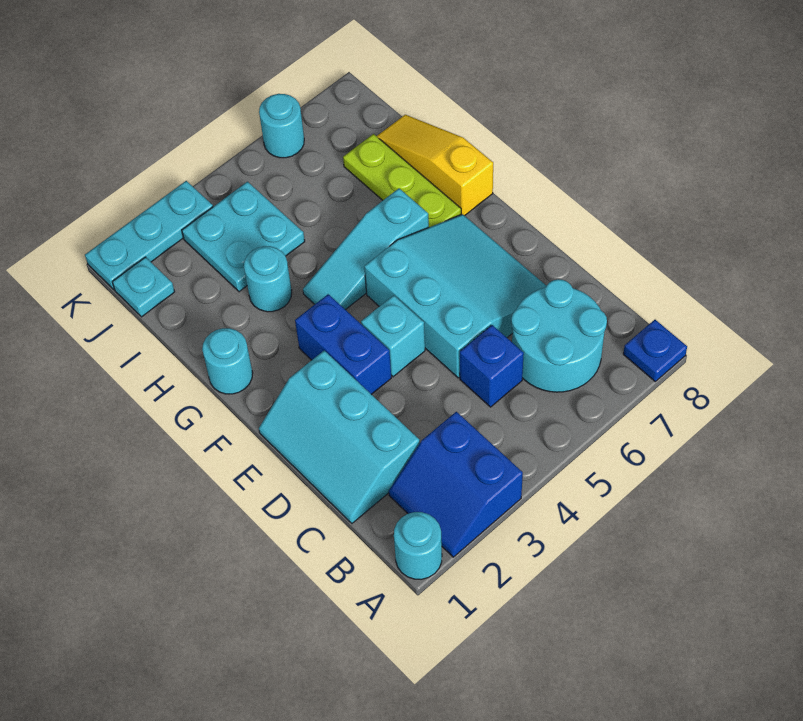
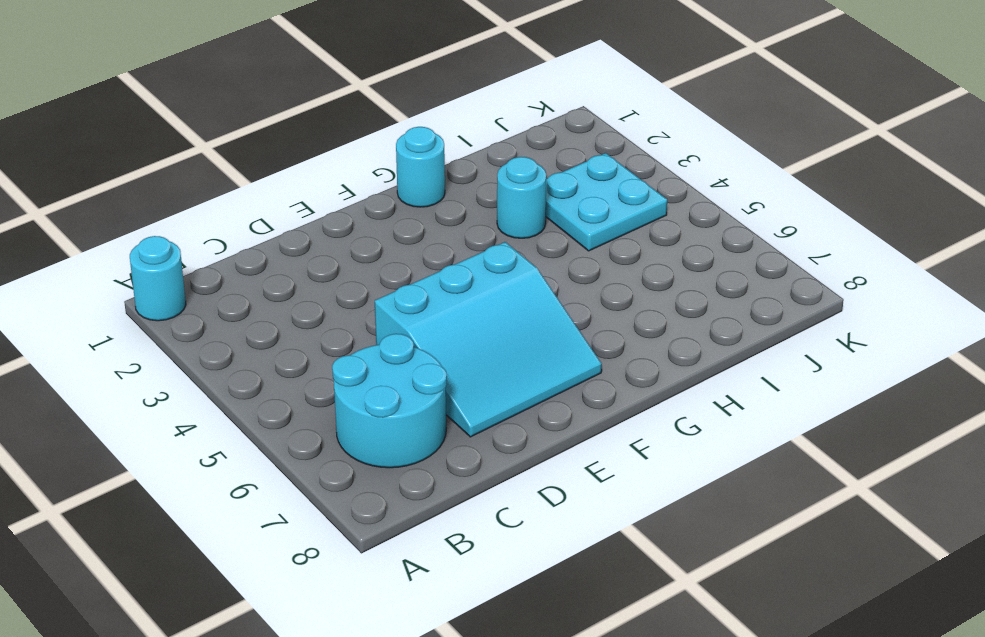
none -> blue 2x2 slope [389,412,523,557]
none -> blue 1x1 plate [623,320,687,381]
none -> cyan 2x3 slope [259,351,420,523]

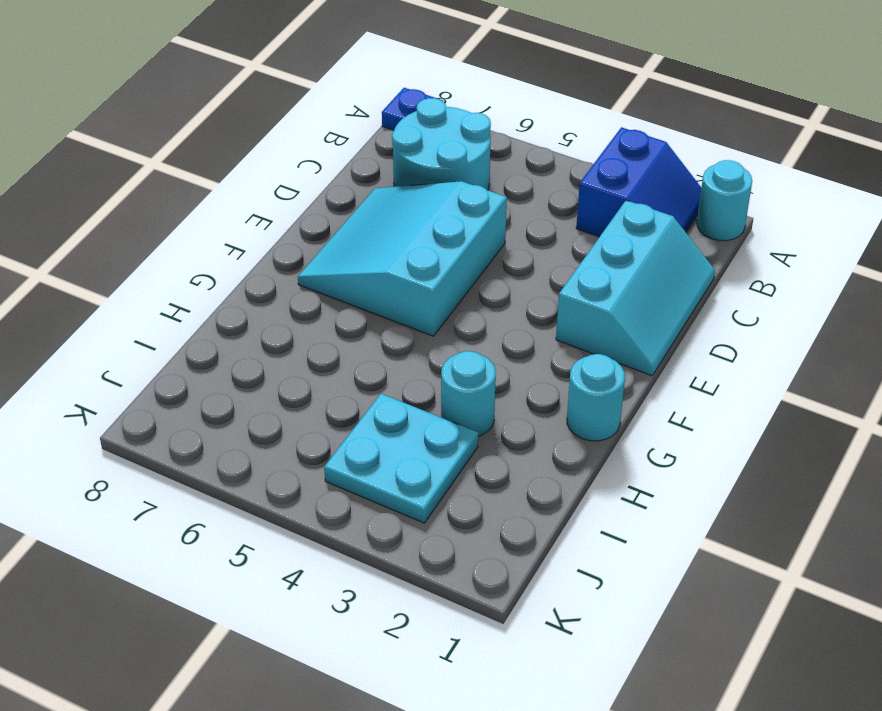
none -> blue 1x1 brick [460,325,524,407]
none -> blue 1x2 brick [295,294,391,395]
none -> cyan 1x1 brick [361,295,425,377]

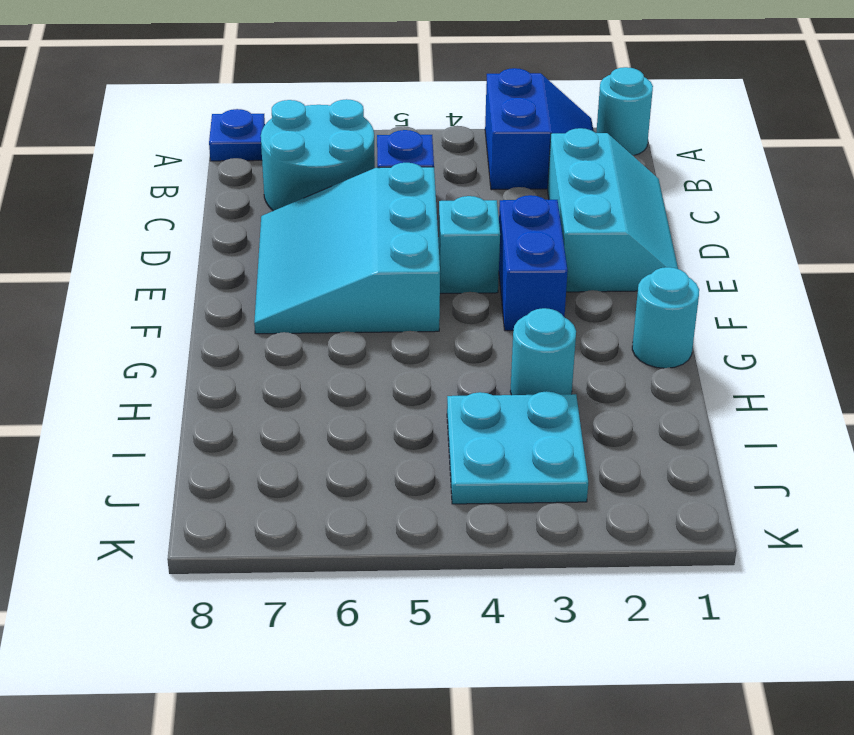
none -> cyan 1x3 slope [303,188,429,310]
none -> lime 1x3 plate [343,134,461,227]
none -> yellow 1x3 slope [377,115,493,216]

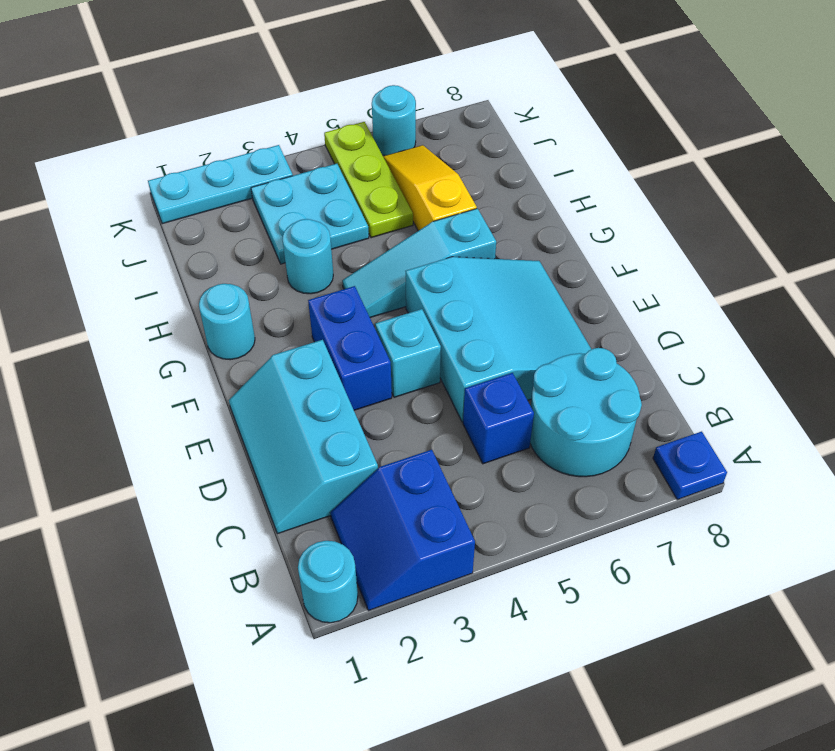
yellow 1x3 slope [383,145,477,231] -> yellow 1x3 slope moved to [377,115,493,216]
lime 1x3 plate [324,122,413,238] -> lime 1x3 plate moved to [343,134,461,227]
none -> cyan 1x1 plate [112,257,175,317]

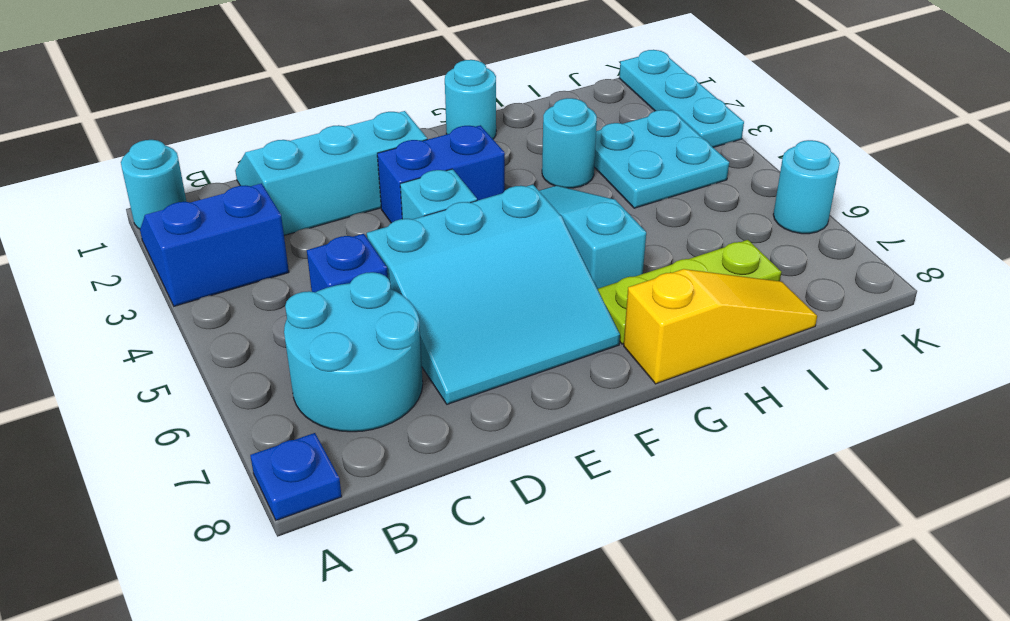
none -> cyan 1x1 plate [112,257,175,317]

